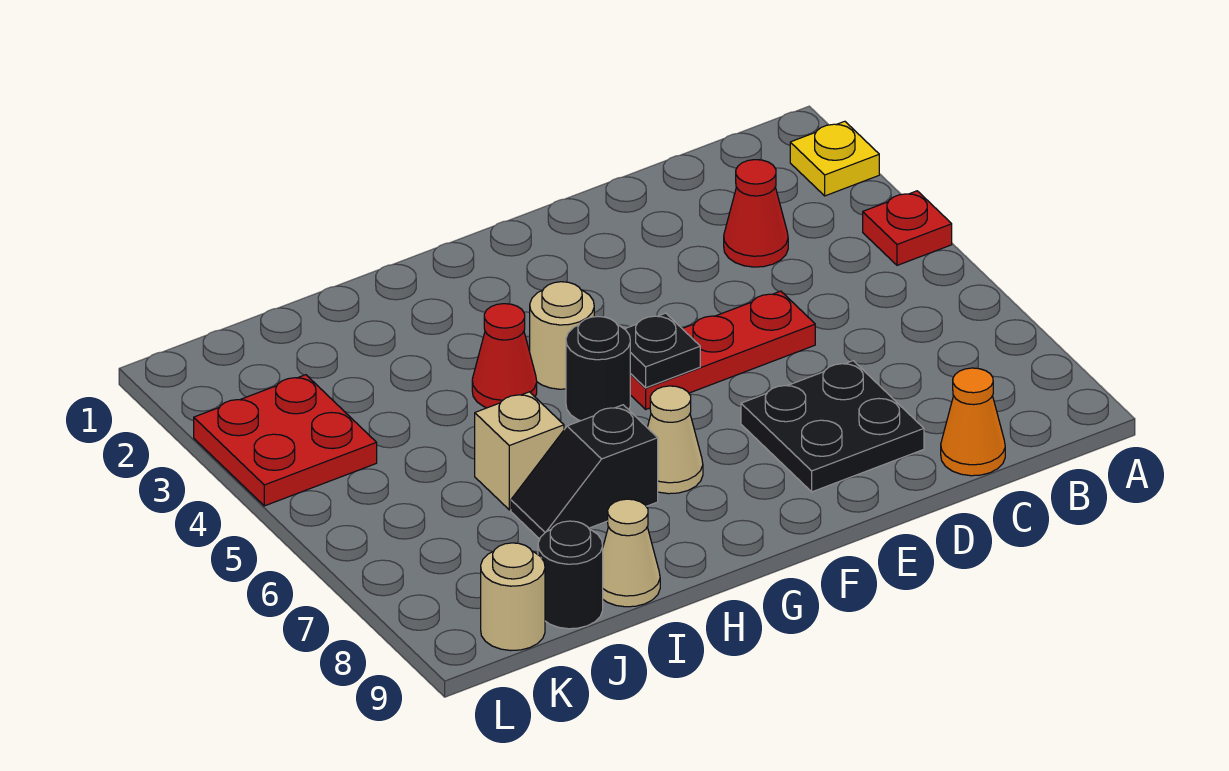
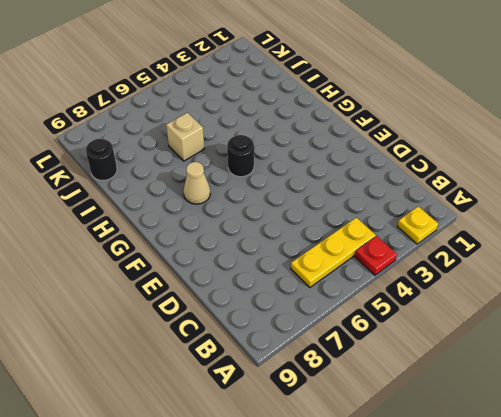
yellow 1x3 plate [291,218,376,287] -> none
none -> red 1x1 cone [724,160,788,267]
none -> orange 1x1 cone [941,368,1005,476]
none -> red 1x3 plate [630,291,815,409]

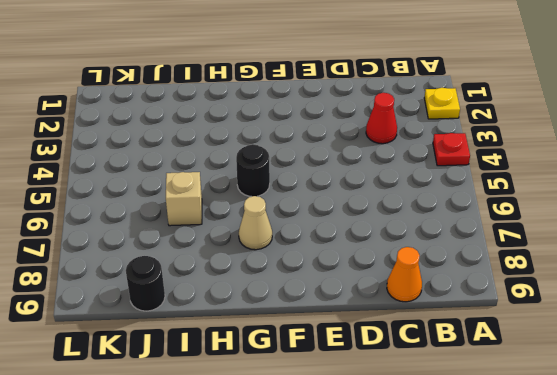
none -> red 1x3 plate [630,291,815,409]
none -> black 2x2 plate [741,361,924,492]
none -> tan 1x1 round brick [530,282,594,389]

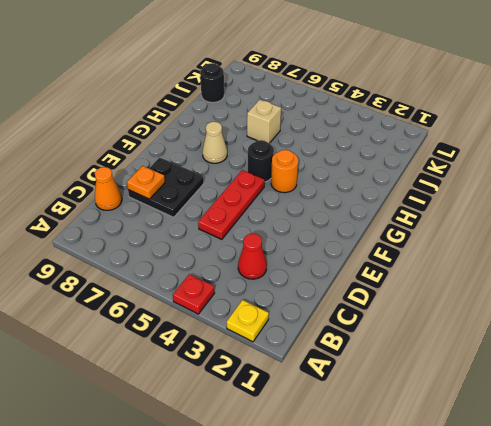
orange 1x1 plate [127,166,165,199] -> none
orange 1x1 round brick [271,150,298,193] -> tan 1x1 round brick [530,282,594,389]
none -> red 1x1 cone [472,304,537,408]
none -> black 1x2 slope [511,405,658,539]
none -> tan 1x1 cone [603,499,660,607]

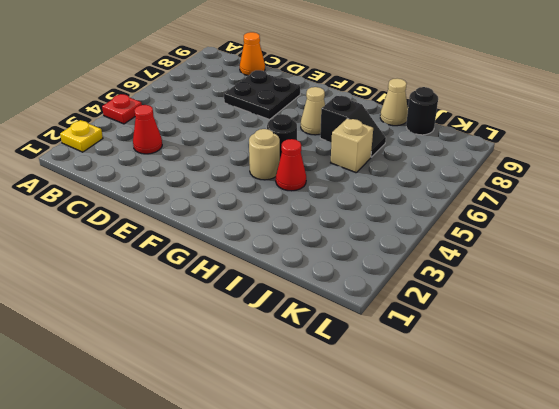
none -> red 1x3 plate [630,291,815,409]
none -> red 2x2 plate [194,375,377,506]
none -> tan 1x1 round brick [481,543,545,651]

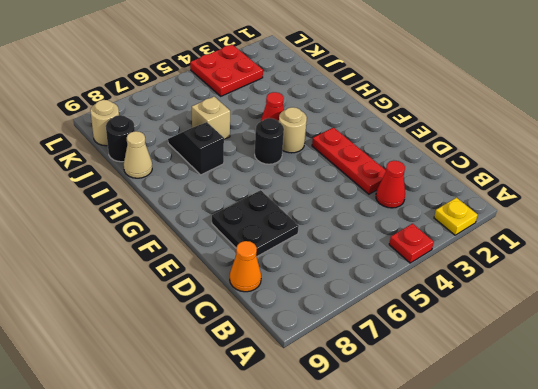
red 1x3 plate [312,127,386,194] -> red 1x3 plate moved to [630,291,815,409]
none -> tan 1x1 cone [647,386,703,494]
none -> black 1x1 plate [625,313,700,388]

